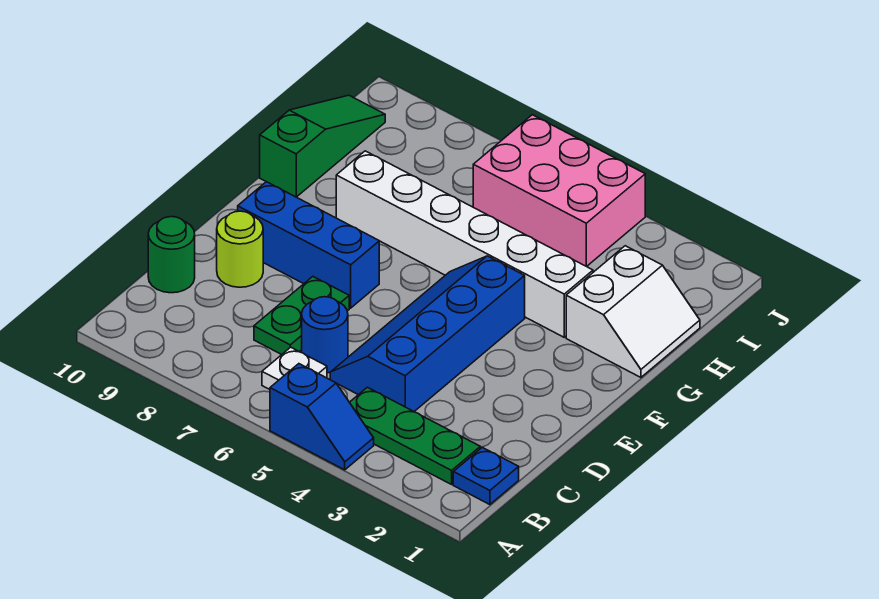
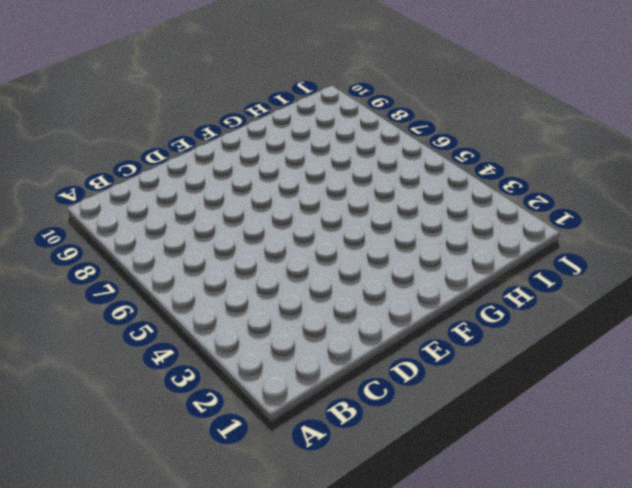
none -> blue 1x2 slope [270,364,374,470]
none -> blue 1x1 plate [453,447,519,505]
none -> green 1x3 plate [349,387,480,484]

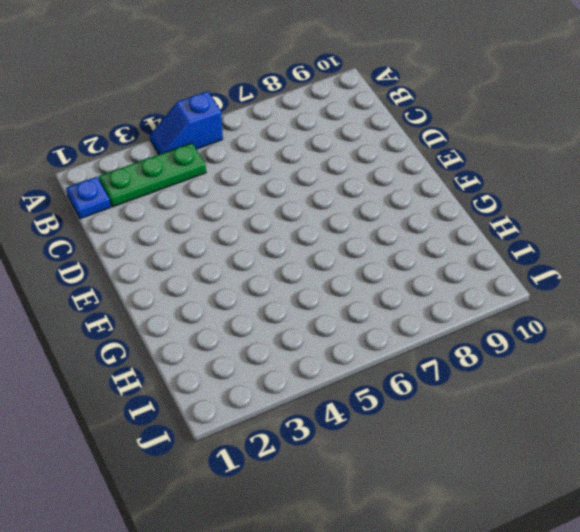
none -> white 1x1 plate [262,347,327,389]
none -> blue 2x4 slope [330,256,525,411]
none -> blue 1x1 round brick [302,297,348,373]

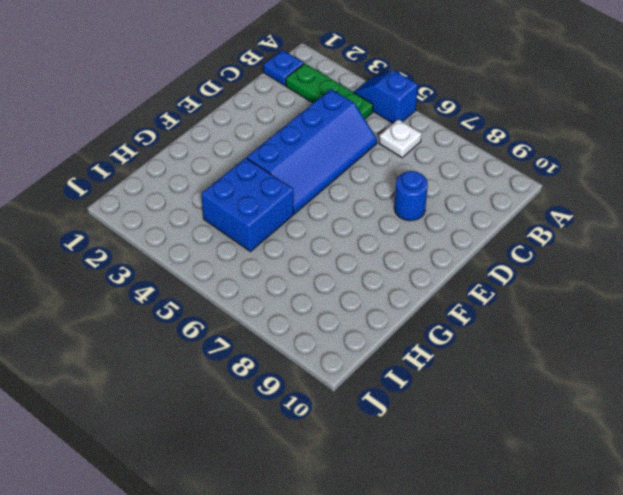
blue 1x1 round brick [394,171,428,221] -> blue 1x1 round brick moved to [302,297,348,373]
blue 2x2 brick [201,158,294,252] -> white 1x6 brick [336,151,593,337]
none -> green 1x2 plate [254,277,349,355]
none -> green 1x1 round brick [148,217,195,293]
none -> lime 1x1 round brick [217,211,263,287]

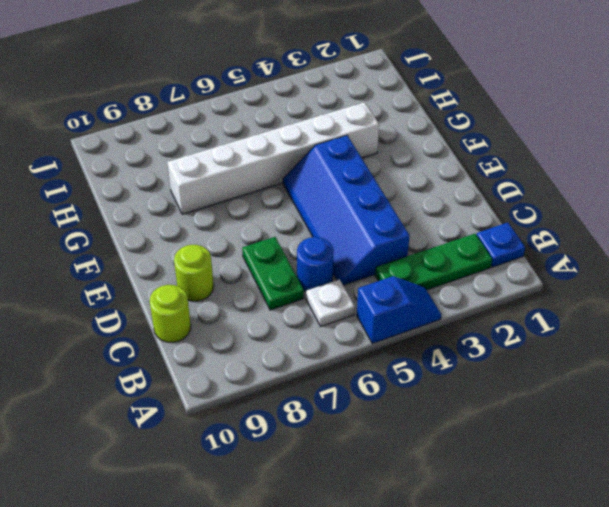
lime 1x1 round brick [150,285,191,342] -> green 1x1 round brick [148,217,195,293]
none -> blue 1x3 brick [238,182,379,308]
none -> white 2x2 slope [566,246,700,377]
none -> green 1x3 slope [260,95,385,197]

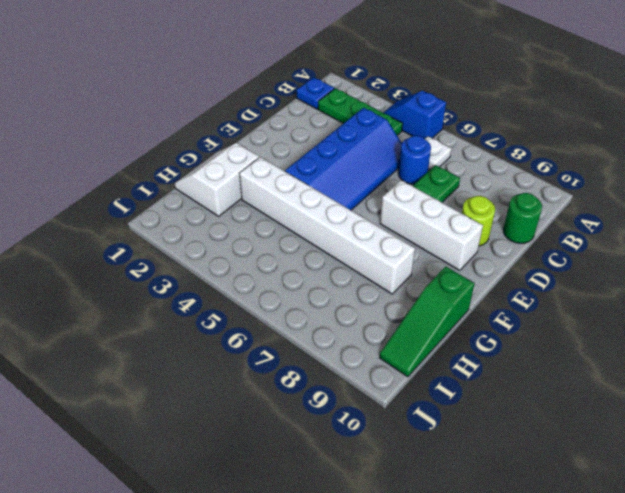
white 1x3 brick [380,180,483,271] -> blue 1x3 brick [238,182,379,308]
none -> pink 2x3 brick [473,115,645,266]

